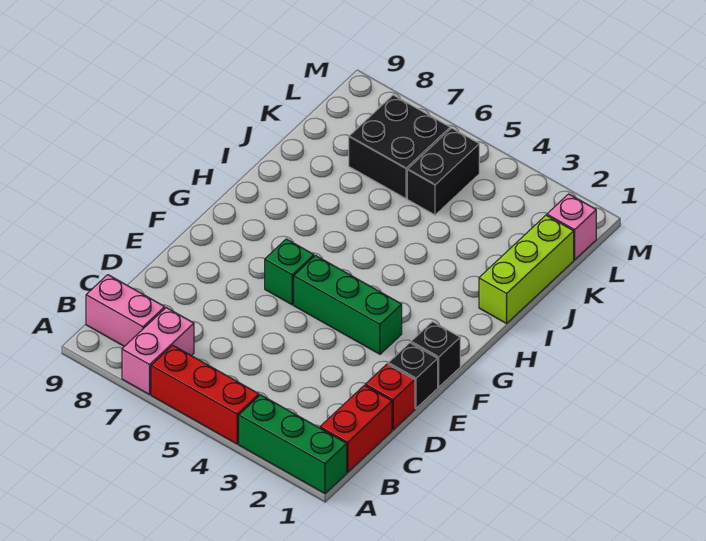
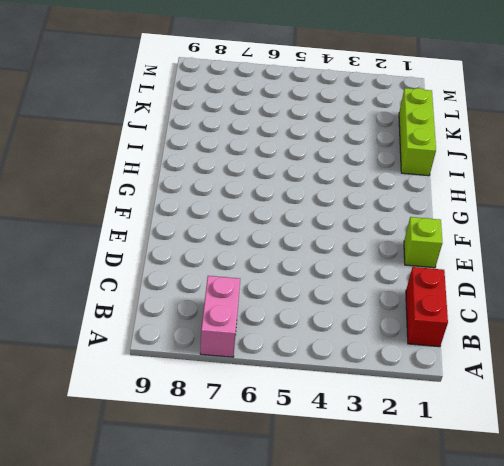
lime 1x1 brick [404,217,443,268] -> black 1x1 brick [388,343,438,409]
none -> green 1x3 brick [239,395,347,494]
none -> red 1x3 brick [151,345,259,444]
none -> pink 1x2 brick [86,275,165,346]

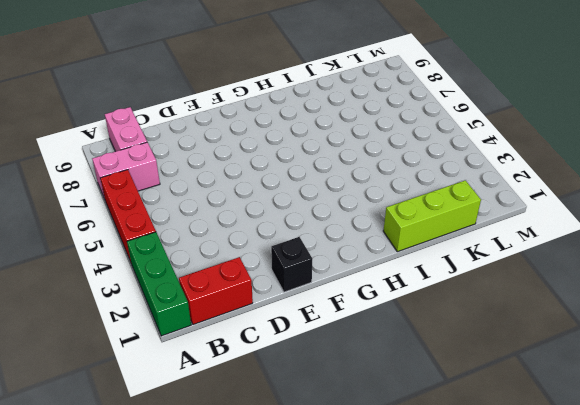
none -> red 1x1 brick [365,364,415,430]
none -> black 1x1 brick [411,322,460,387]
none -> green 1x3 brick [294,256,402,354]

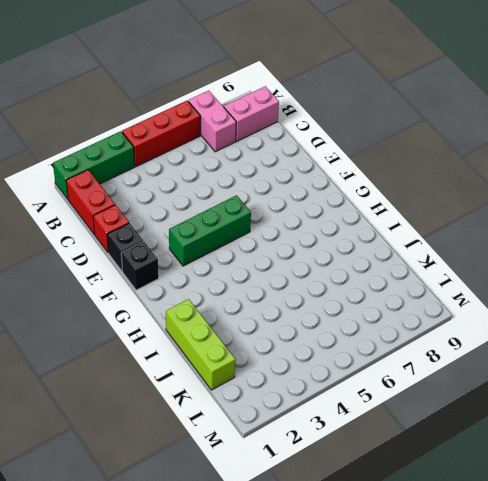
none -> green 1x1 brick [265,239,314,305]
none -> black 1x2 brick [407,128,479,215]
none -> black 2x2 brick [349,95,450,199]

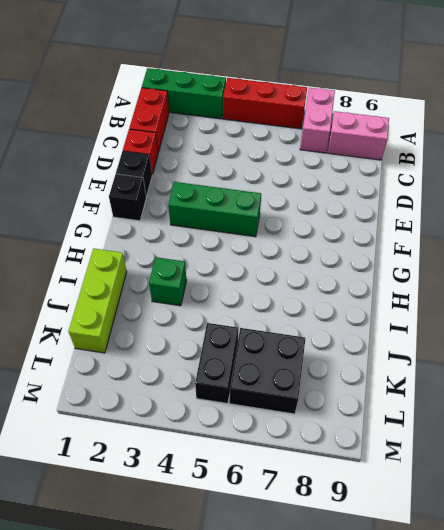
green 1x1 brick [149,257,187,306] -> green 1x1 brick moved to [265,239,314,305]
none -> pink 1x1 brick [547,194,596,260]

